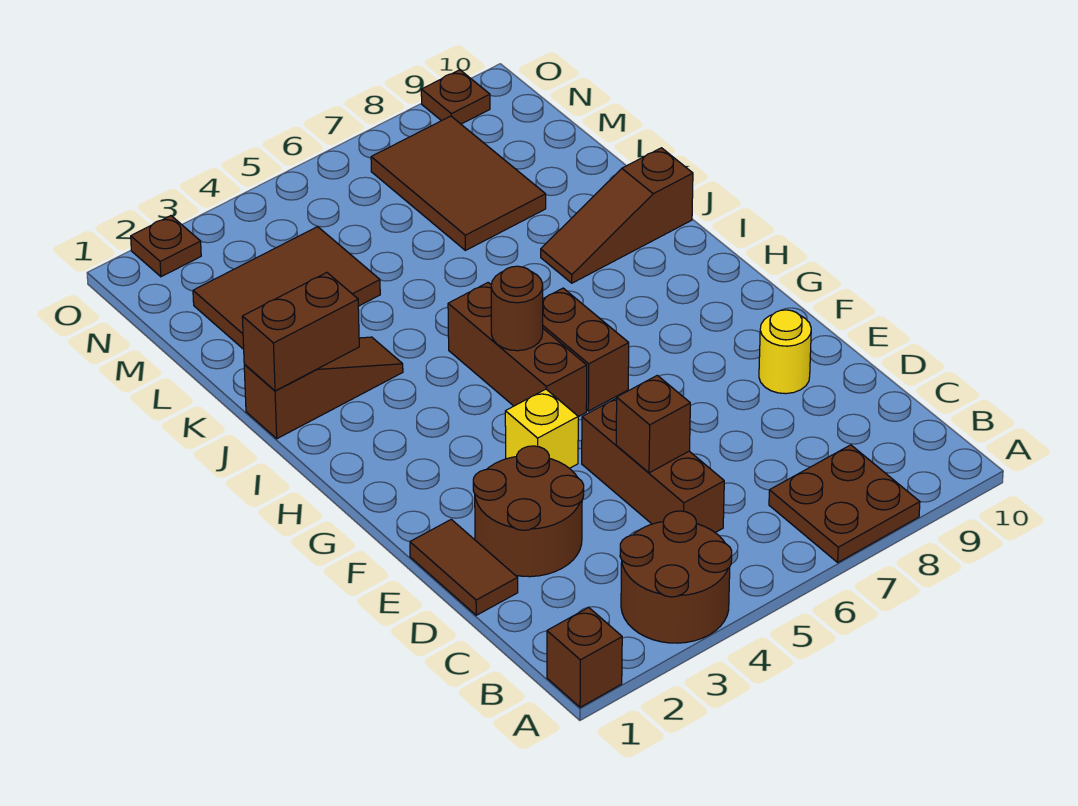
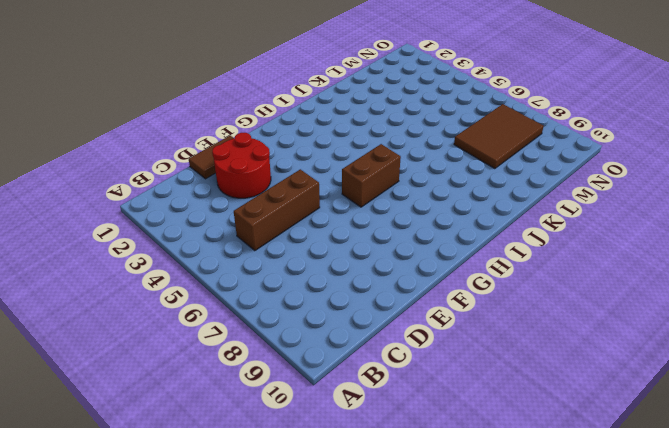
red 2x2 round brick [212,133,271,198] -> brown 2x2 round brick [473,446,584,577]
none -> brown 1x1 brick [547,607,622,707]
none -> brown 2x2 round brick [620,511,732,643]
none -> brown 2x2 plate [769,445,920,562]

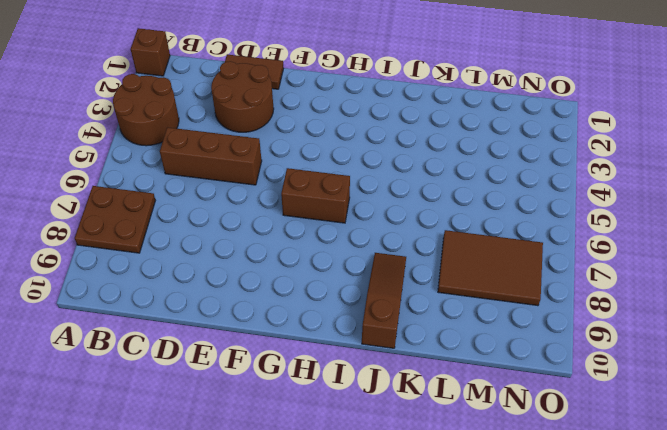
none -> yellow 1x1 round brick [759,310,811,394]
none -> yellow 1x1 brick [505,389,578,468]
none -> brown 1x3 brick [448,283,587,417]

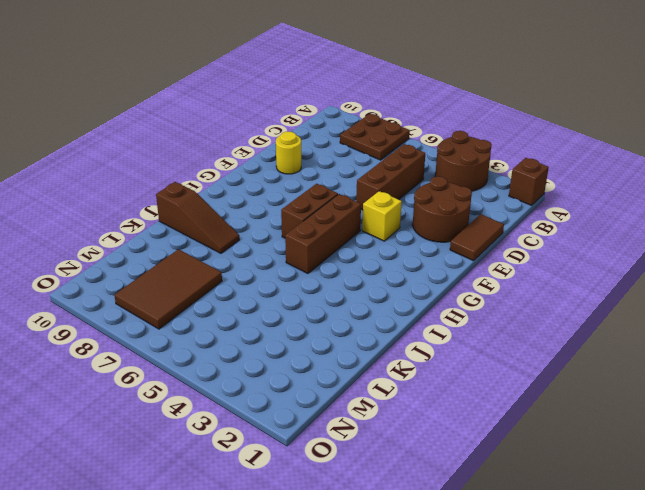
none -> brown 1x3 slope [244,337,403,439]
none -> brown 2x3 tile [193,227,380,349]
none -> brown 1x1 plate [131,216,201,277]

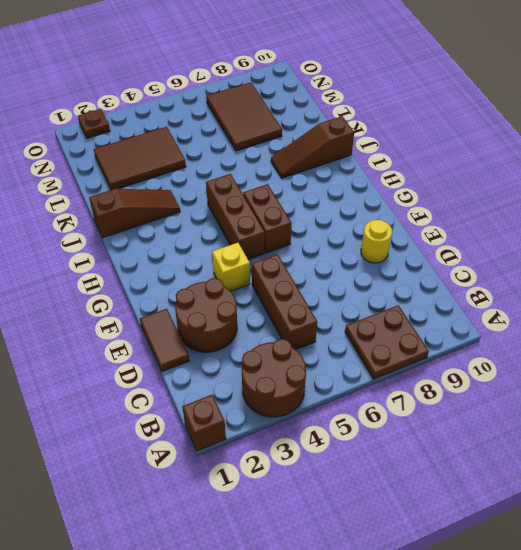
none -> brown 1x1 plate [421,70,490,124]
none -> brown 1x1 brick [616,375,690,473]
none -> brown 1x1 round brick [491,266,543,351]

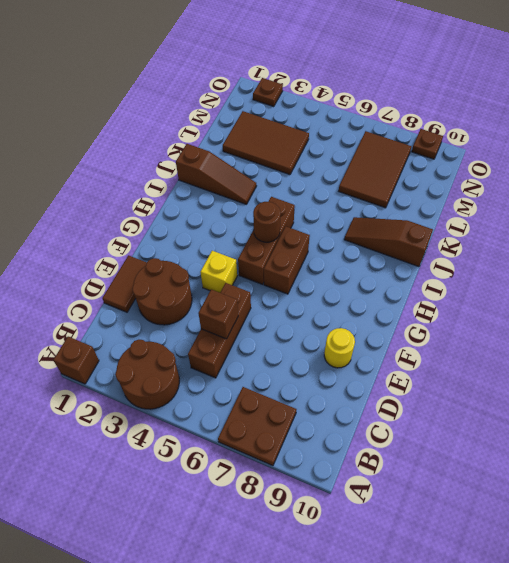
none -> brown 1x2 brick [242,273,359,391]

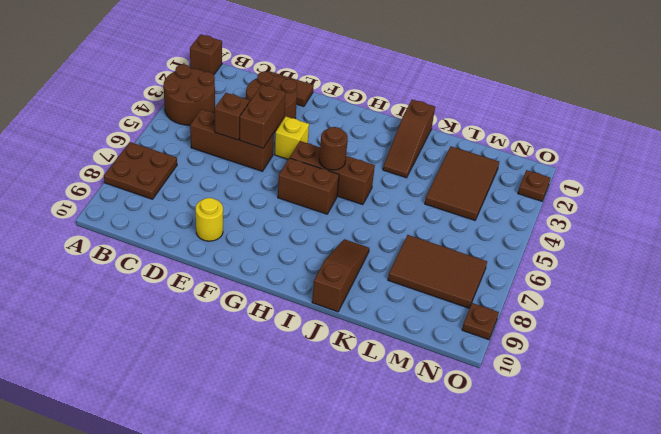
brown 1x2 brick [240,84,286,148] -> brown 1x2 brick moved to [242,273,359,391]

